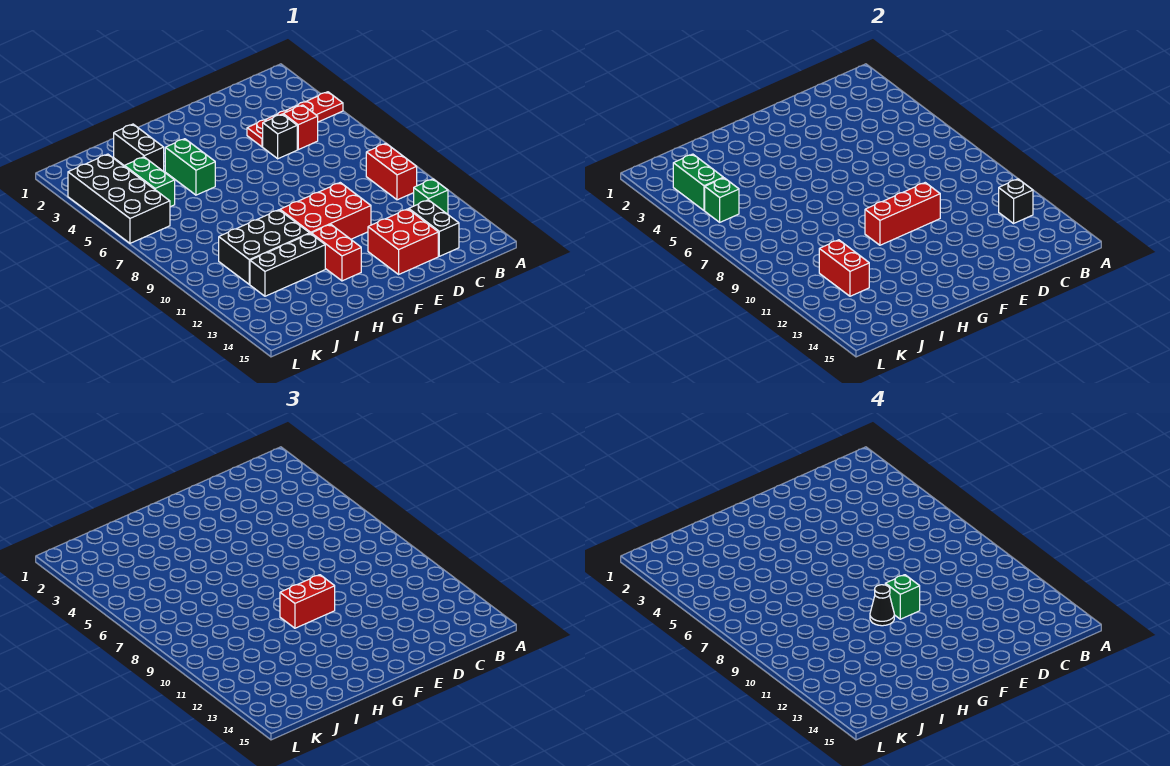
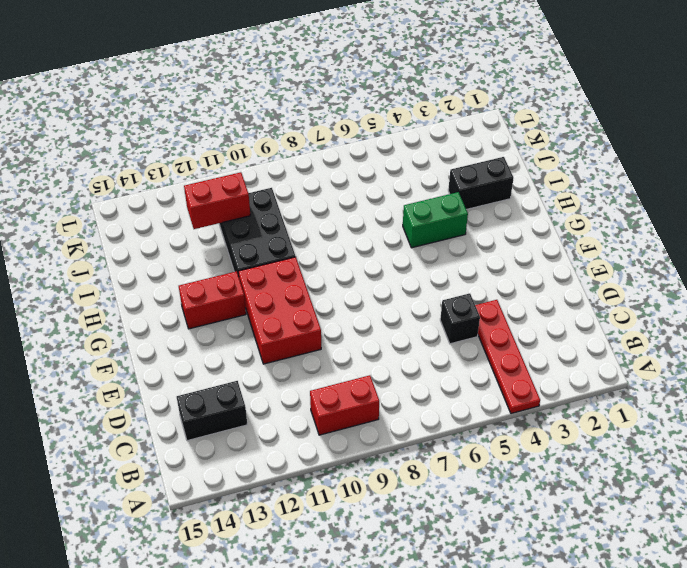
none -> green 1x1 brick [414,179,448,214]
none -> red 1x1 brick [283,105,318,150]
none -> red 2x2 brick [368,209,438,274]

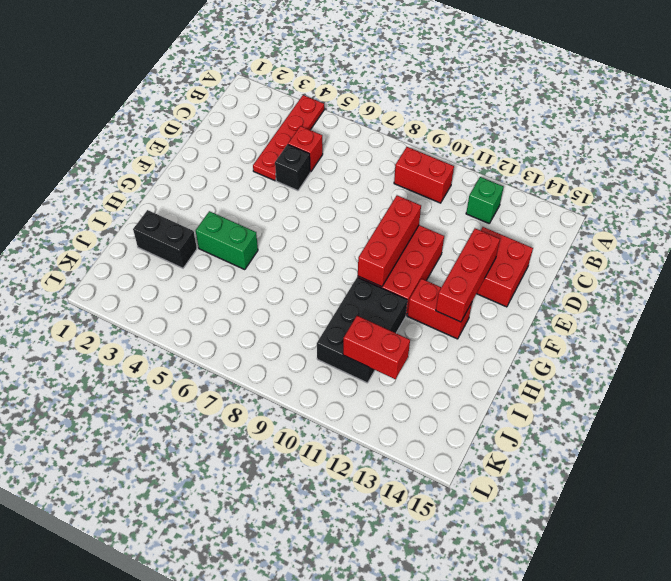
red 1x3 brick [436,228,500,322] -> none
none -> black 1x2 brick [409,200,459,256]
none -> black 1x3 brick [250,233,325,296]
none -> green 1x2 brick [125,157,175,207]

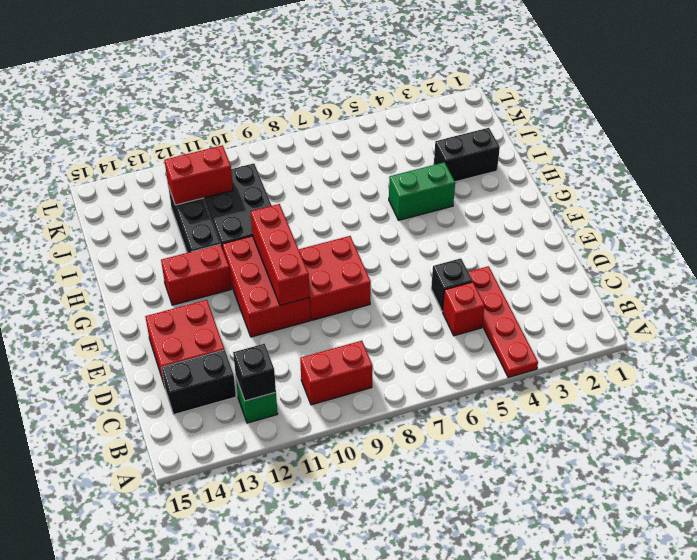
red 2x2 brick [299,236,371,320] -> none
none -> green 1x2 brick [125,157,175,207]
none -> black 2x4 brick [68,154,170,243]
none -> green 1x2 brick [673,154,723,211]

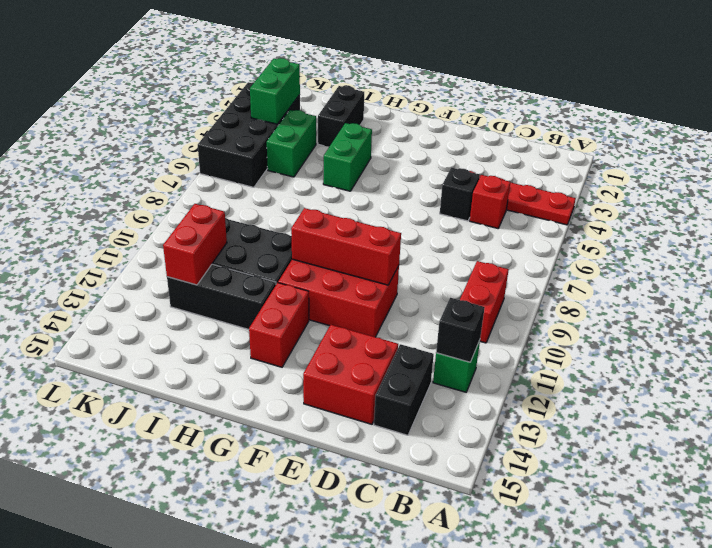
none -> green 1x1 brick [705,178,739,222]
none -> red 1x2 brick [280,575,335,628]
none -> green 1x1 brick [885,575,920,619]

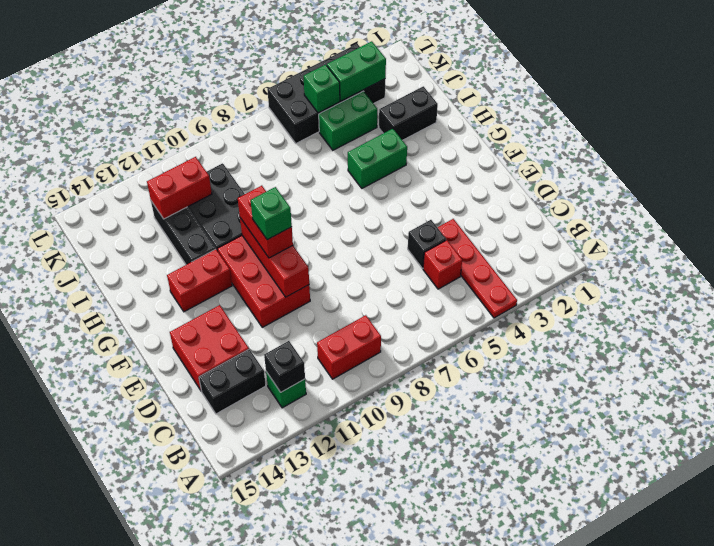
none -> black 1x1 cone [870,585,894,626]

